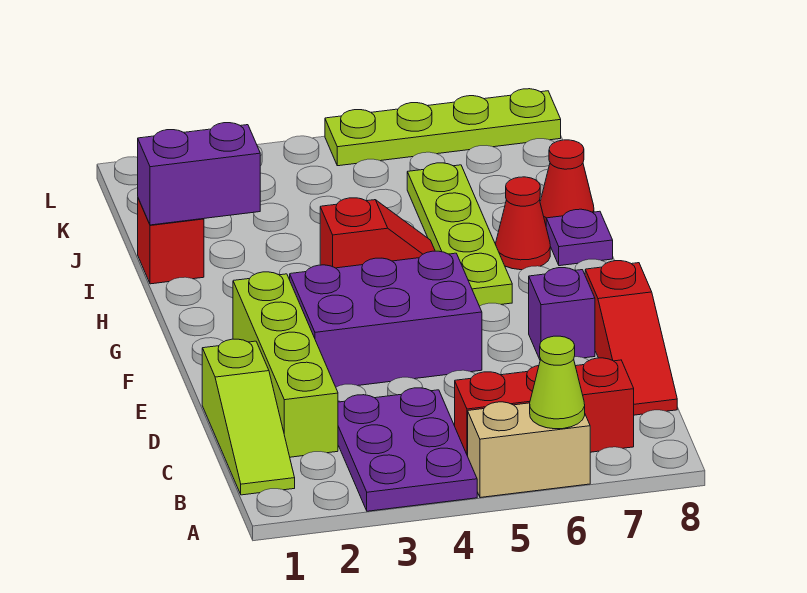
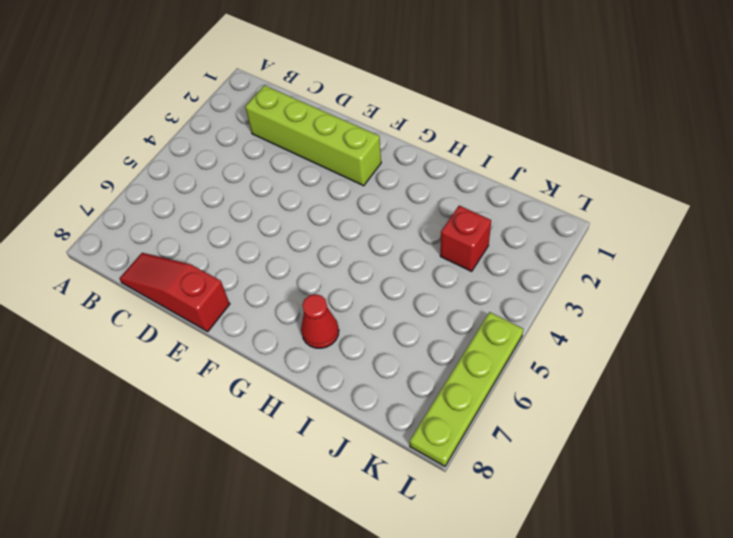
red 1x1 brick [440,206,491,271] -> red 1x1 brick moved to [138,199,204,284]
none -> purple 2x3 plate [338,388,477,511]
none -> tan 1x2 brick [468,402,590,498]
none -> lime 1x3 slope [202,339,295,495]

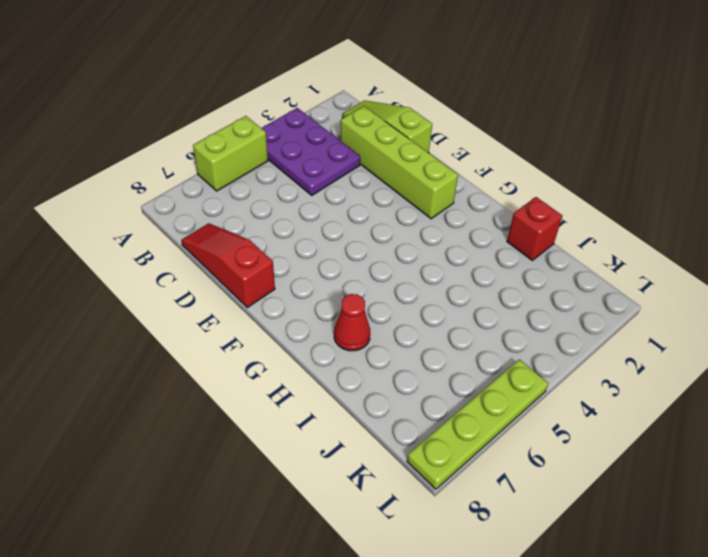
lime 1x2 brick [193,116,268,191] -> tan 1x2 brick [468,402,590,498]
none -> red 1x3 brick [455,358,634,456]
none -> purple 2x3 brick [290,251,482,387]
none -> purple 1x1 brick [529,268,595,359]

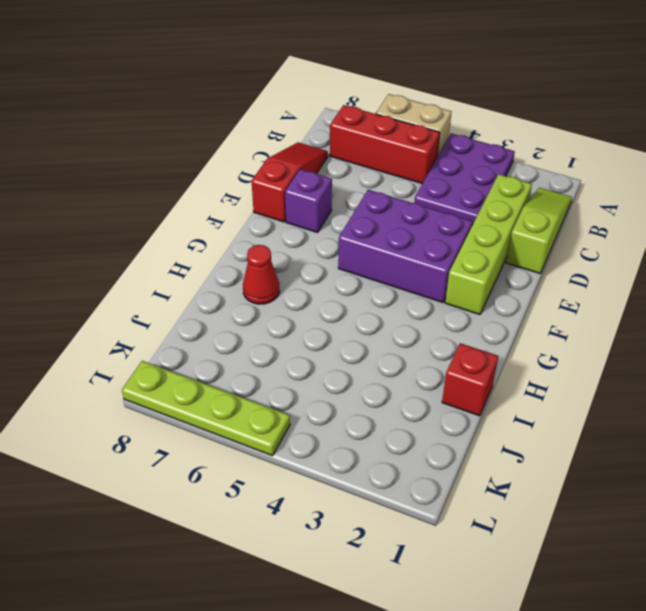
none -> lime 1x4 plate [407,163,512,306]
none -> red 1x2 slope [320,198,435,268]
none -> purple 1x1 plate [546,209,613,266]

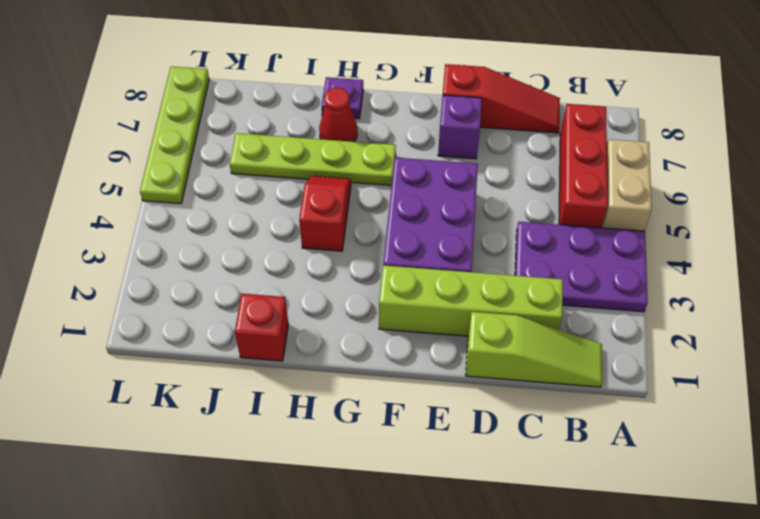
none -> red 1x1 cone [540,140,594,224]
none -> lime 1x1 cone [530,336,585,429]
none -> purple 1x2 brick [138,123,260,225]

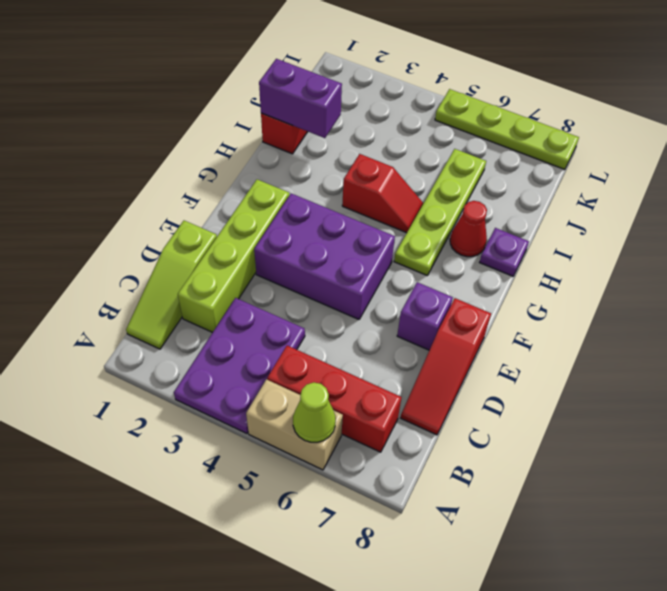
none -> red 1x1 cone [540,140,594,224]

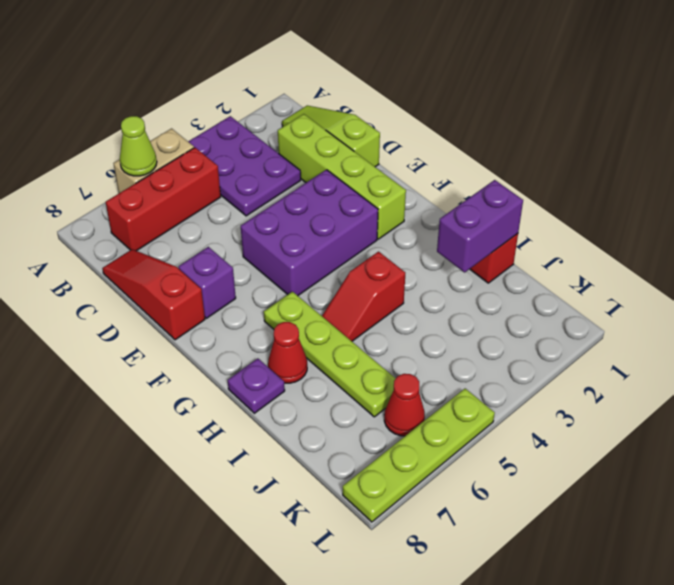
red 1x1 cone [384,374,425,436] -> red 1x1 cone moved to [540,140,594,224]

